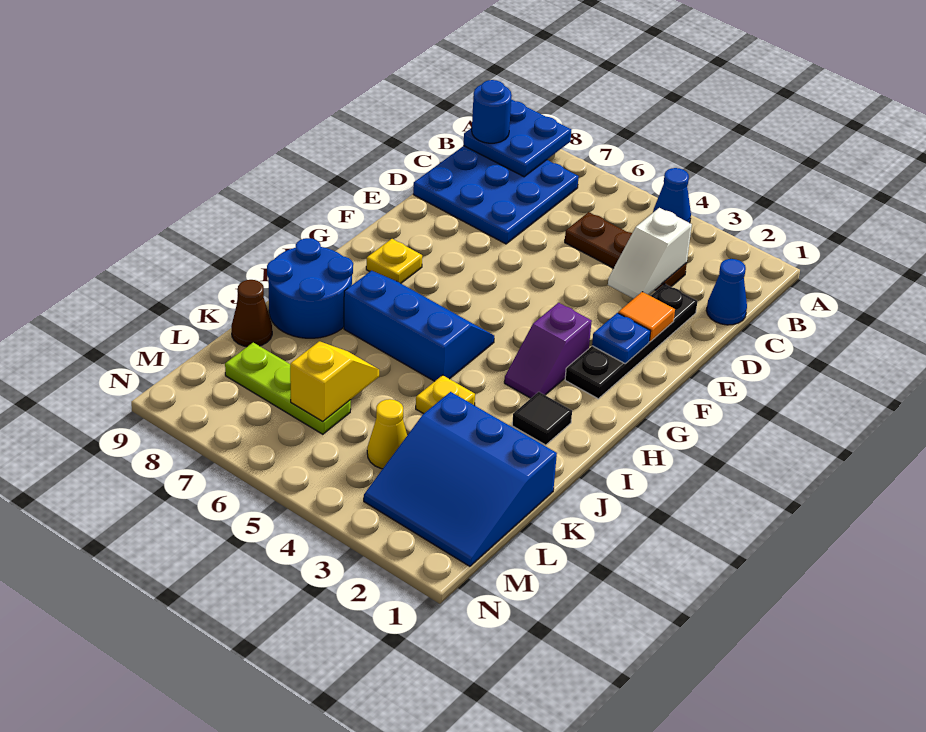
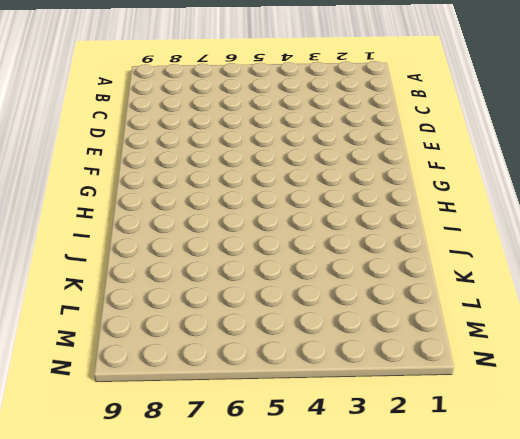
none -> blue 1x1 cone [653,168,691,223]
none -> blue 3x3 plate [413,146,579,244]
none -> blue 1x1 cone [706,259,747,325]

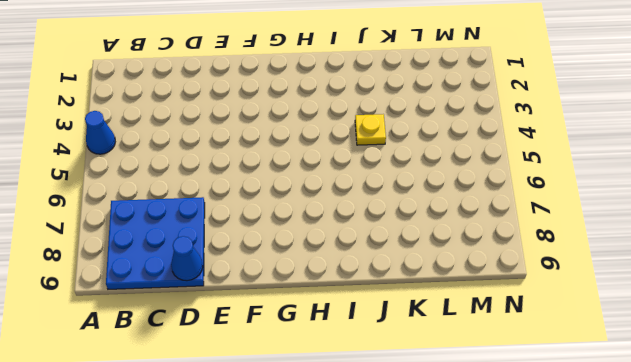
blue 1x1 cone [171,236,203,281] -> blue 1x1 cone moved to [706,259,747,325]
none -> brown 1x3 plate [565,212,687,291]
none -> black 1x4 plate [565,284,697,399]
none -> purple 1x2 slope [504,303,592,398]

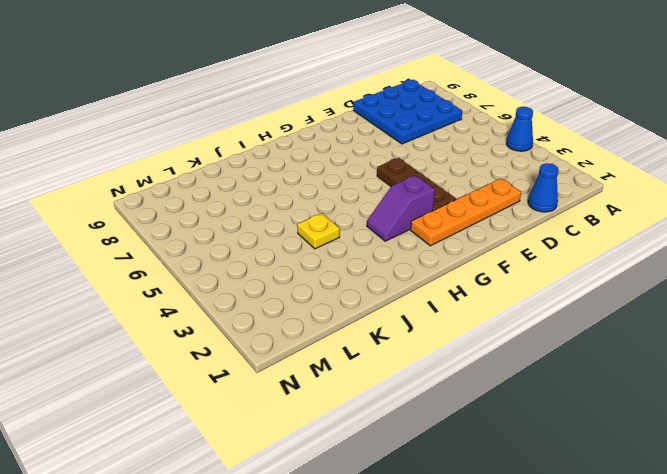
orange 1x4 plate [411,179,521,246] -> black 1x4 plate [565,284,697,399]
brown 1x3 plate [377,158,456,210] -> brown 1x3 plate moved to [565,212,687,291]
none -> yellow 1x1 plate [366,239,422,283]
none -> blue 2x3 slope [344,271,494,381]
none -> black 1x1 tile [512,392,572,445]

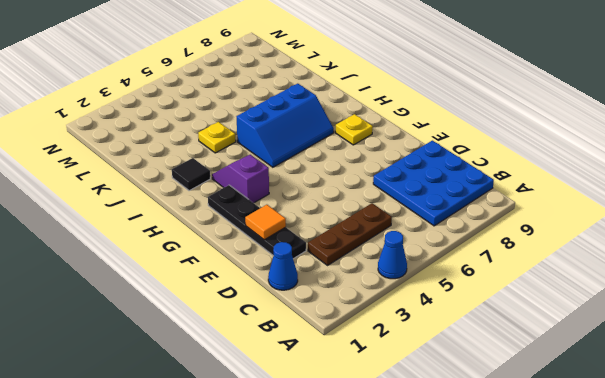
none -> blue 2x2 round brick [267,238,353,338]
none -> blue 3x3 slope [364,392,557,566]
none -> brown 1x1 cone [231,280,272,347]

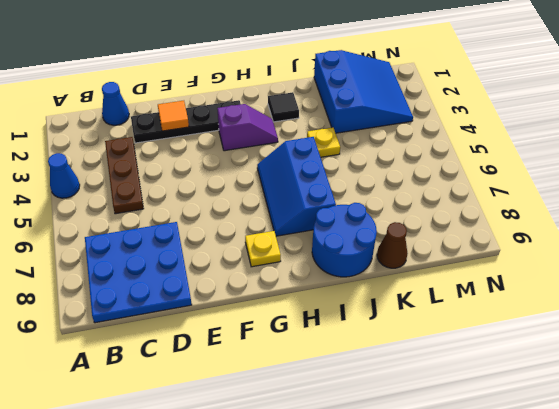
none -> yellow 1x1 cone [367,399,407,469]
none -> lime 1x3 plate [225,343,351,434]
none -> blue 2x2 plate [463,99,571,177]

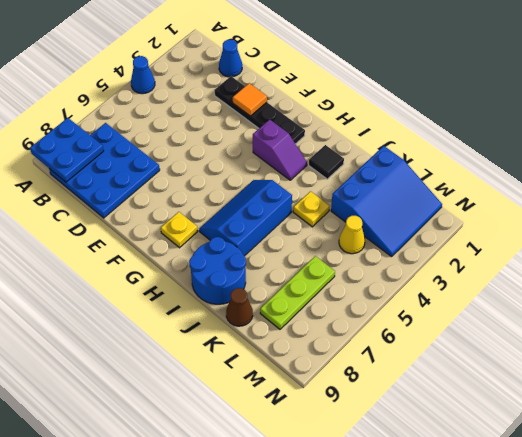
none -> brown 1x3 plate [565,212,687,291]
none -> white 1x2 slope [608,208,692,299]
none -> blue 1x1 plate [592,313,651,364]

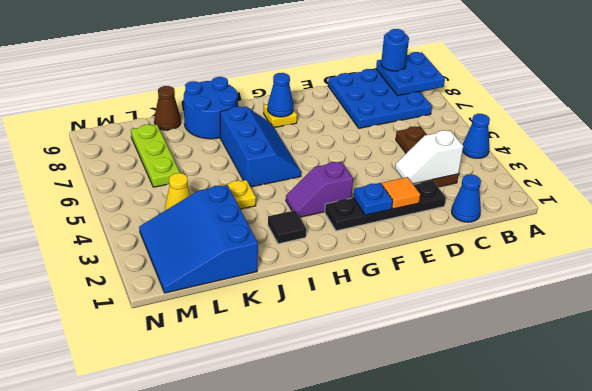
blue 1x1 cone [267,73,294,117] -> none
none -> yellow 1x2 slope [290,341,379,421]

